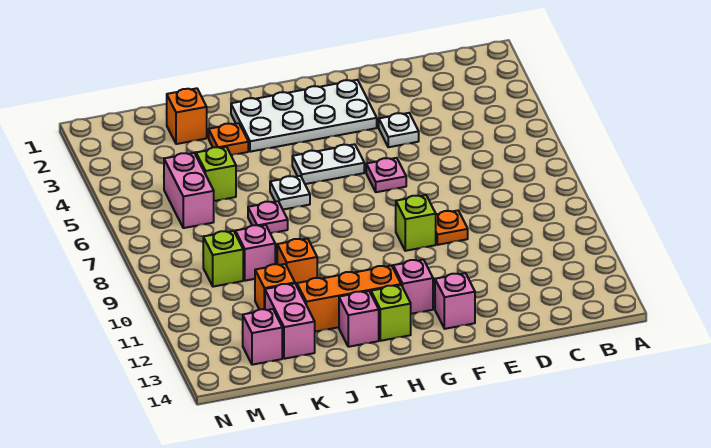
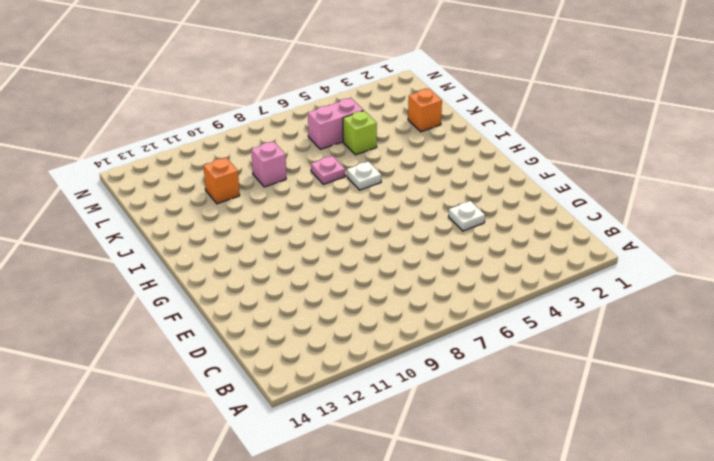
none -> orange 1x1 plate [436,211,468,245]
none -> white 2x4 plate [231,80,377,152]
none -> pink 1x1 plate [366,158,406,192]

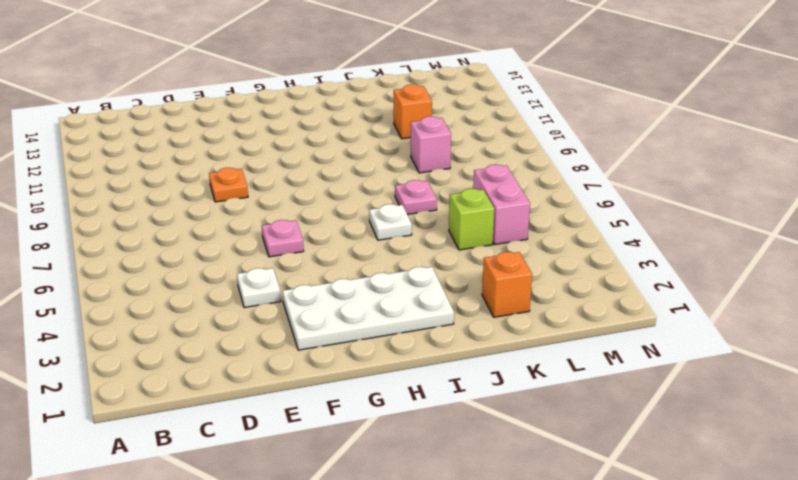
none -> lime 1x1 brick [396,195,436,251]
none -> pink 1x1 brick [435,273,475,329]
none -> white 1x2 plate [292,144,364,184]

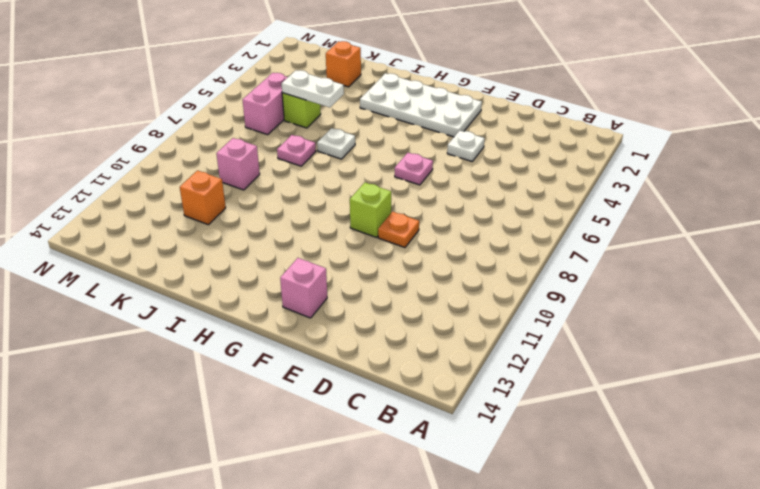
white 1x2 plate [282,70,344,107] -> white 1x2 plate moved to [292,144,364,184]
none -> pink 1x1 brick [393,260,433,314]
none -> orange 1x3 brick [297,266,401,332]
none -> lime 1x1 brick [371,285,411,341]

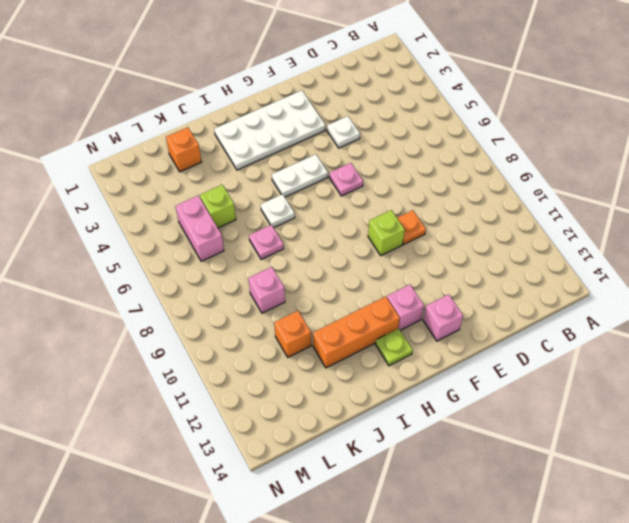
lime 1x1 plate [375,329,413,366] -> lime 1x1 brick [371,285,411,341]
none -> pink 1x1 brick [339,291,379,347]
none -> orange 1x1 plate [209,123,248,155]
none -> orange 1x1 brick [277,238,317,286]

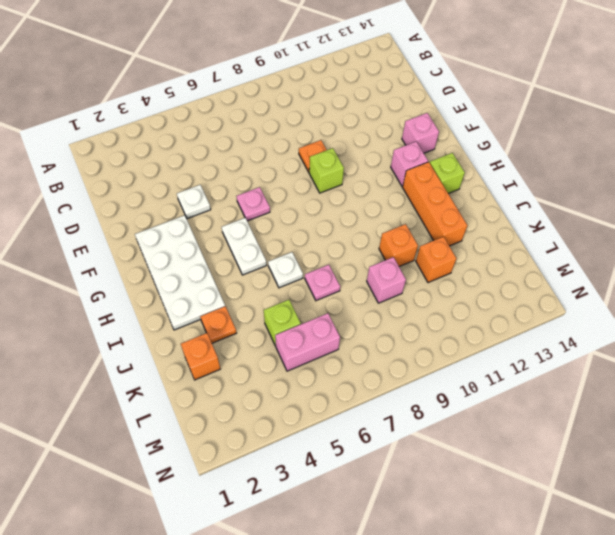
none -> pink 1x1 brick [339,291,379,347]
none -> pink 1x2 brick [265,284,315,359]
none -> lime 1x1 brick [203,231,243,287]

